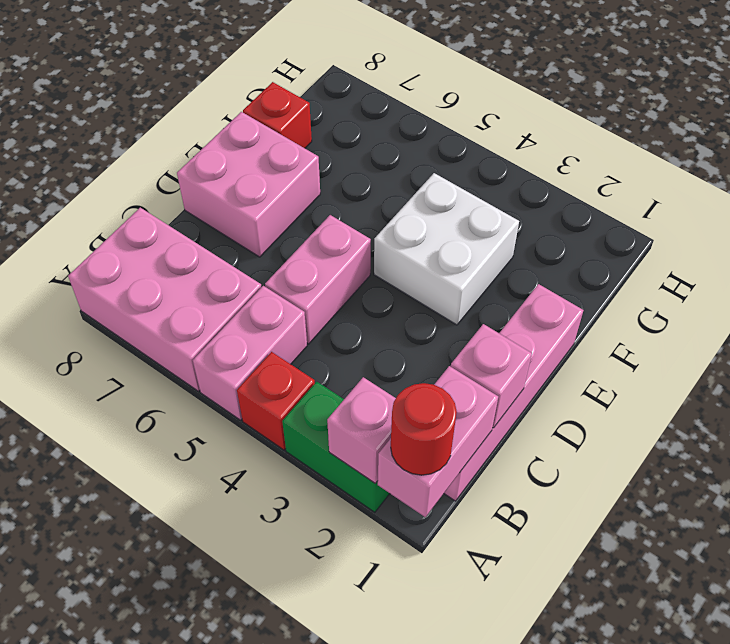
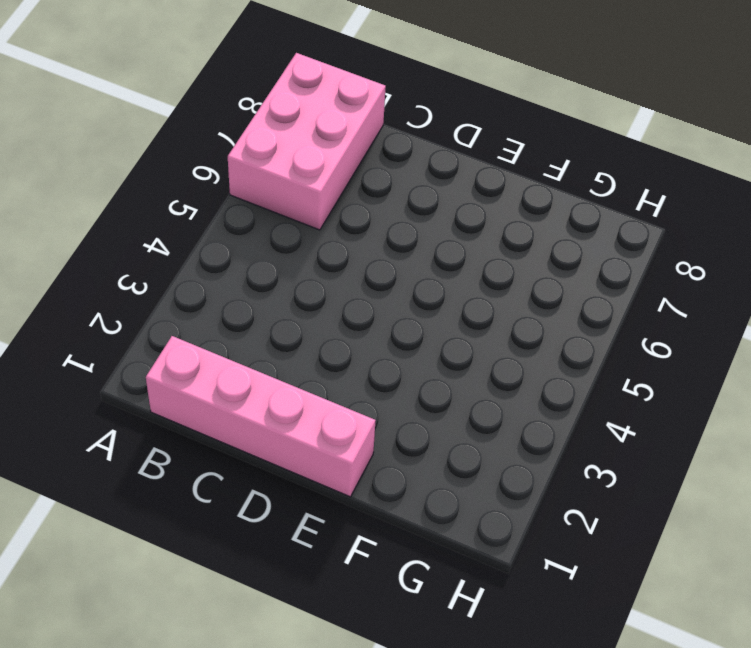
none -> green 1x2 brick [282,382,390,512]
none -> red 1x1 brick [237,352,315,450]
none -> pink 1x2 brick [193,286,307,420]

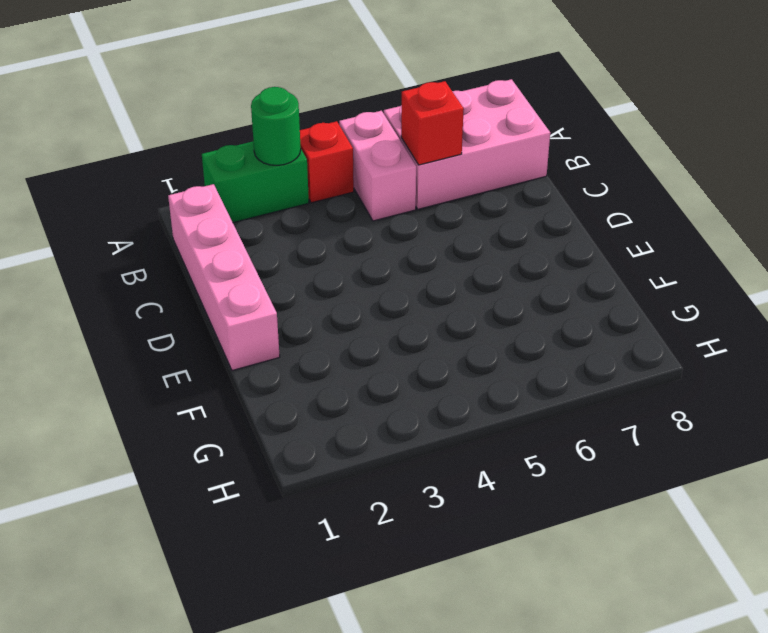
green 1x1 round brick [251,87,301,165] -> none
red 1x1 brick [401,81,464,165] -> red 1x1 brick moved to [243,82,312,148]
none -> pink 1x2 brick [265,215,371,344]
none -> pink 2x2 brick [177,112,320,257]
none -> white 2x2 brick [374,173,519,325]

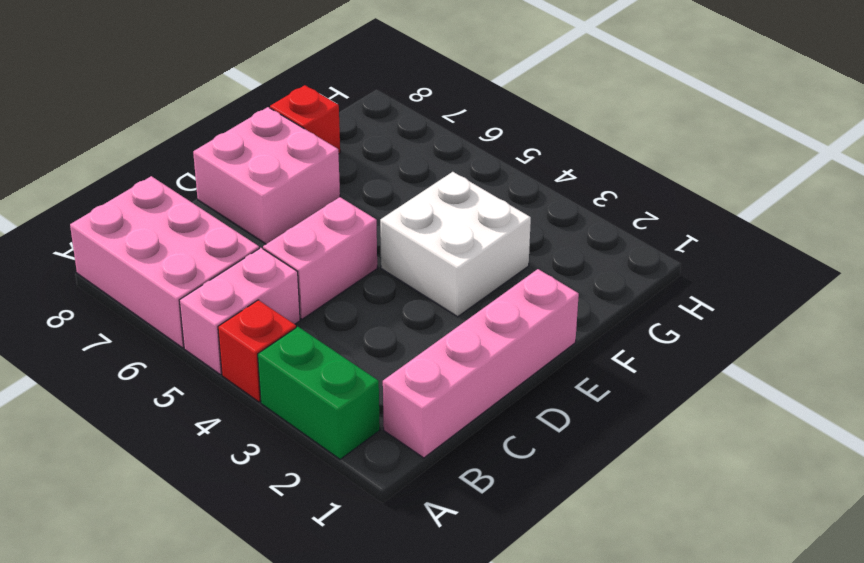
none -> pink 1x2 brick [378,366,498,517]
none -> pink 1x1 brick [327,377,396,483]
none -> pink 1x1 brick [451,324,532,428]

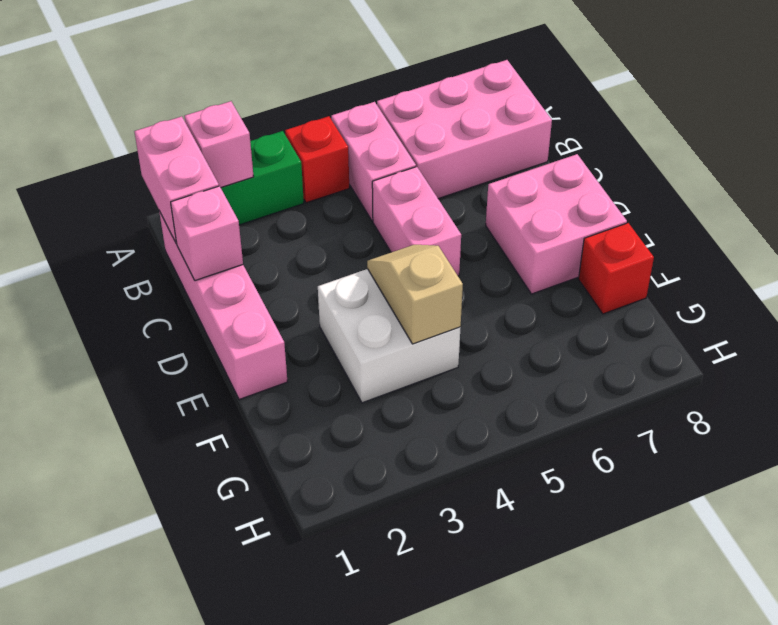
tan 1x2 slope [367,245,463,344] -> none
none -> red 1x1 round brick [391,383,457,475]

